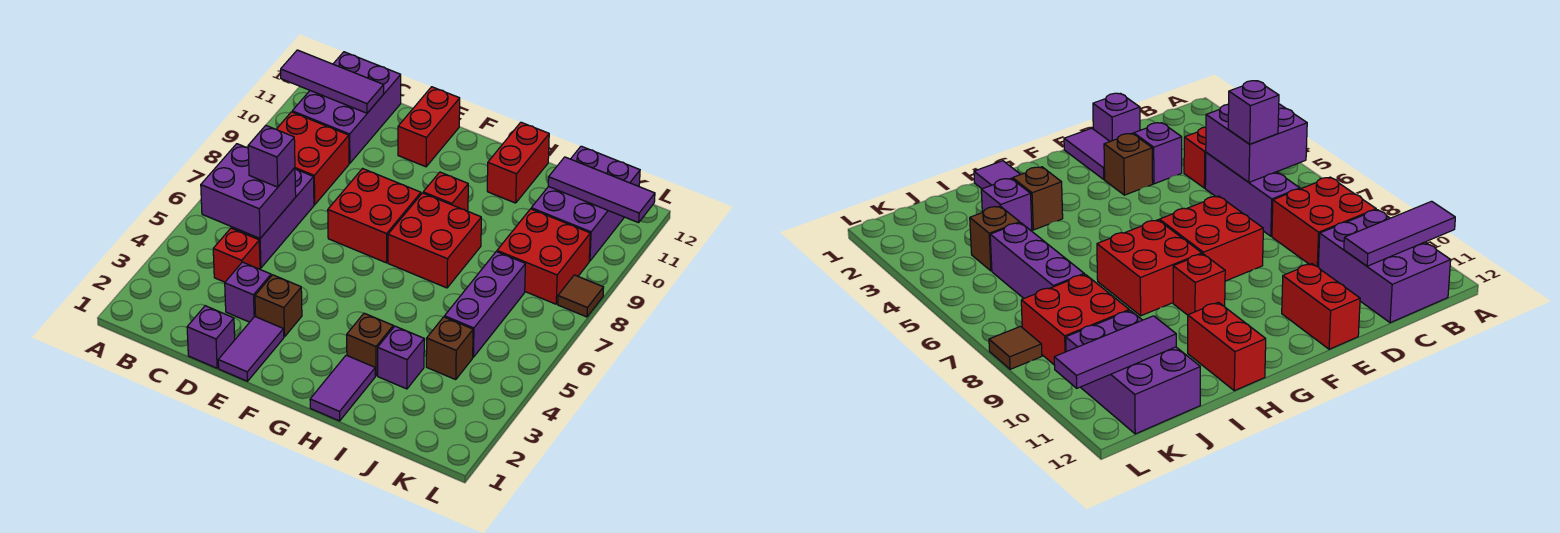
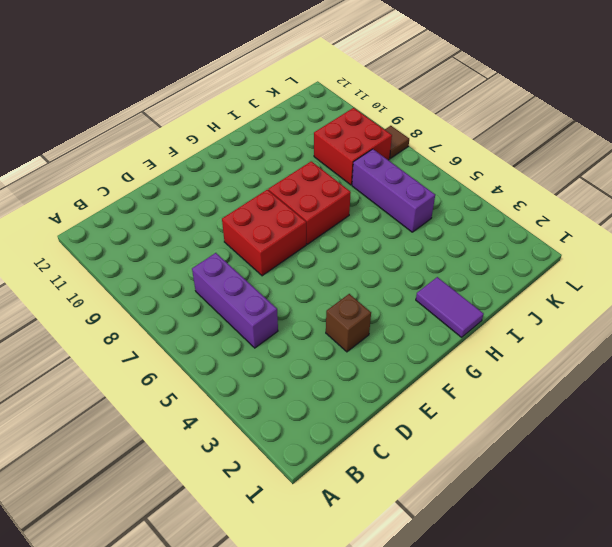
none -> red 2x2 brick [277,112,349,205]
none -> purple 2x3 brick [292,52,401,163]
none -> red 1x1 brick [213,228,260,282]

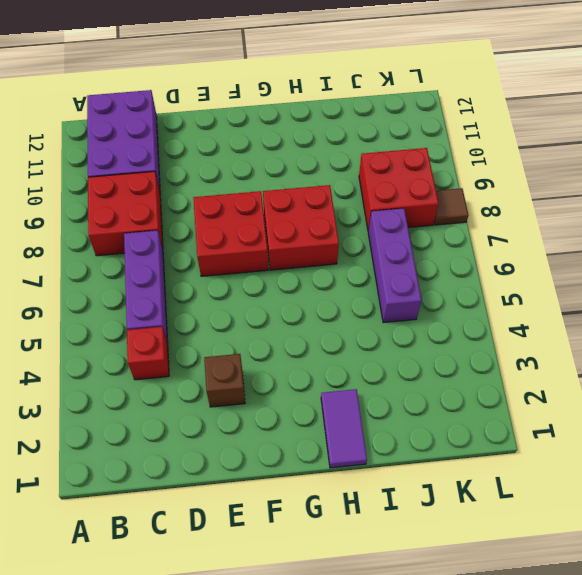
none -> purple 1x1 brick [187,306,235,368]
none -> purple 1x1 brick [225,262,271,322]
none -> purple 1x2 tile [218,317,284,381]

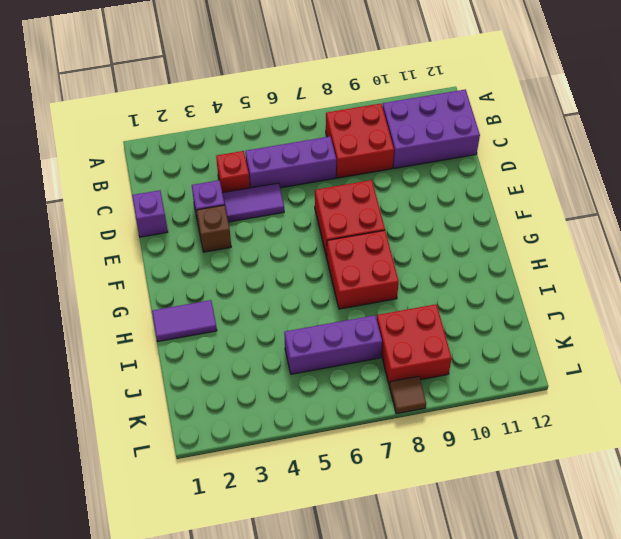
purple 1x2 tile [222,183,284,222] -> purple 1x2 tile moved to [218,317,284,381]
none -> red 1x2 brick [398,87,460,167]
none -> red 1x1 brick [423,172,468,211]
none -> brown 1x1 brick [347,313,393,376]

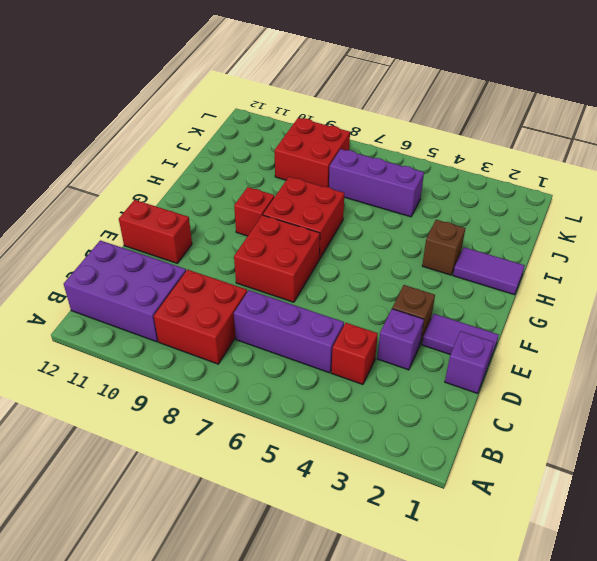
none -> red 1x2 brick [487,122,549,203]
none -> purple 1x1 brick [378,326,424,389]
none -> brown 1x1 brick [426,317,473,380]

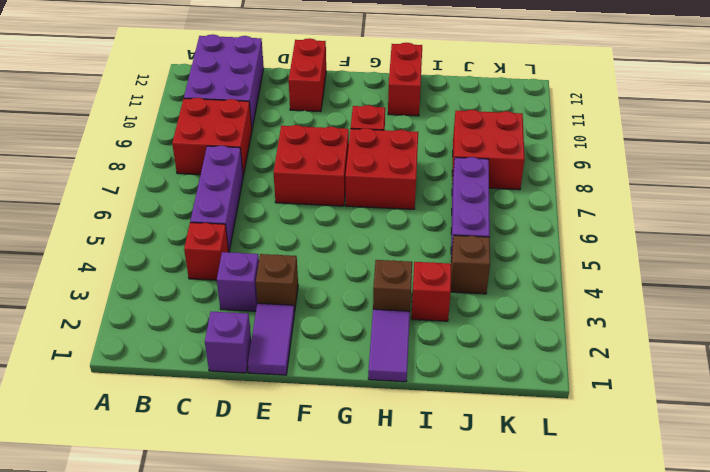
red 1x1 brick [411,262,451,321] -> purple 1x1 brick [378,326,424,389]
none -> purple 2x3 brick [531,146,640,261]
none -> brown 1x1 tile [558,275,604,317]
none -> purple 1x3 tile [281,50,384,113]

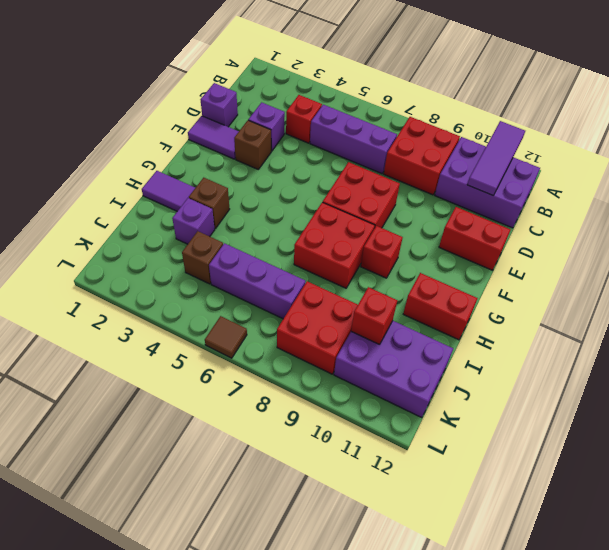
red 1x1 brick [351,287,397,345] -> none
brown 1x1 tile [205,316,247,358] -> brown 1x1 tile moved to [558,275,604,317]
none -> purple 2x2 brick [201,144,296,238]
none -> purple 1x3 tile [548,157,655,223]
none -> purple 1x1 brick [248,126,295,187]

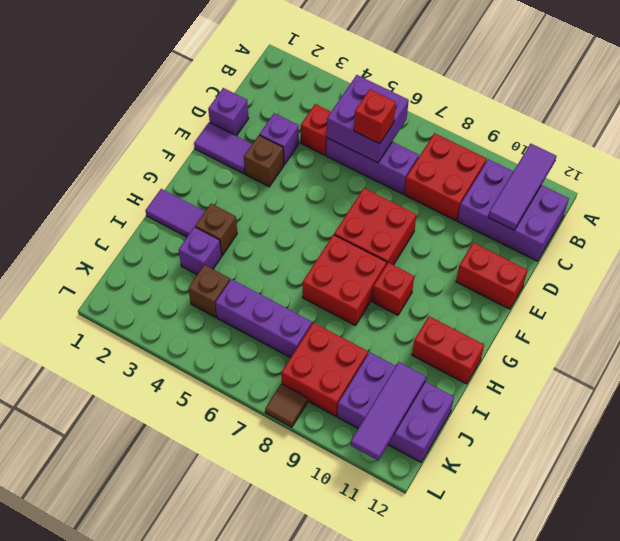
red 1x1 brick [354,89,396,144] -> purple 1x1 brick [248,126,295,187]

